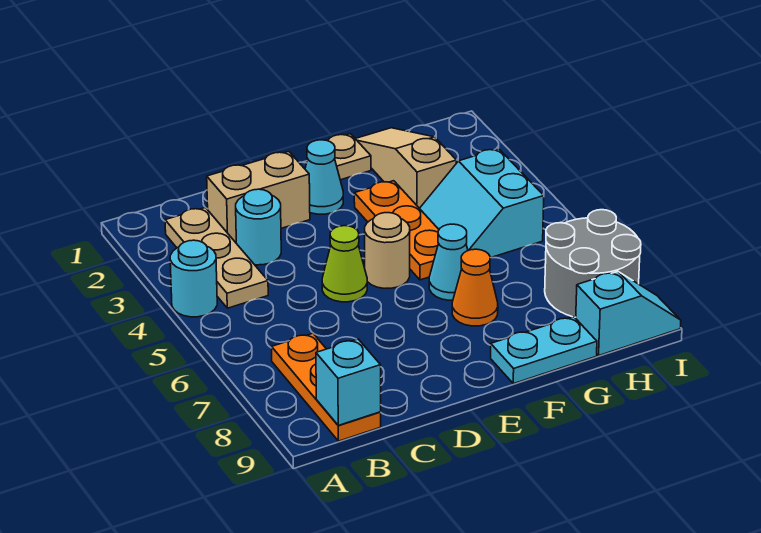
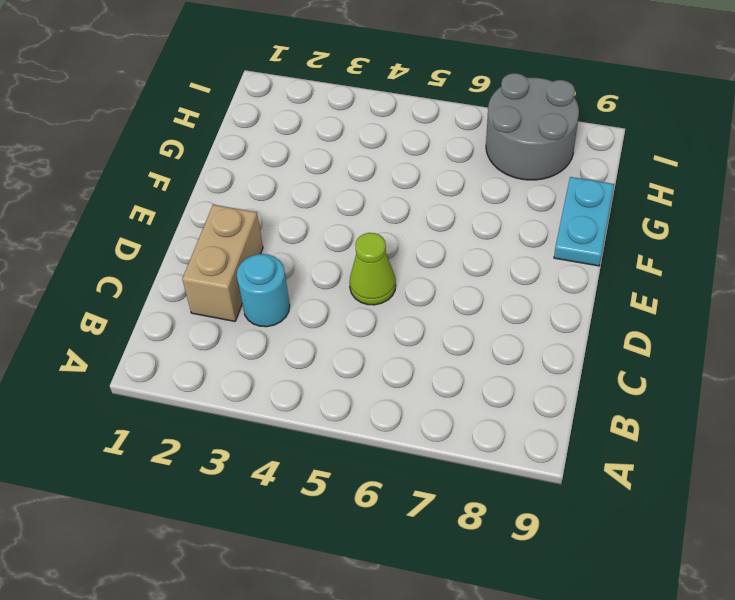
none -> cyan 1x1 round brick [170,240,217,317]
none -> tan 1x3 plate [165,207,268,308]
none -> orange 1x3 plate [272,333,381,441]

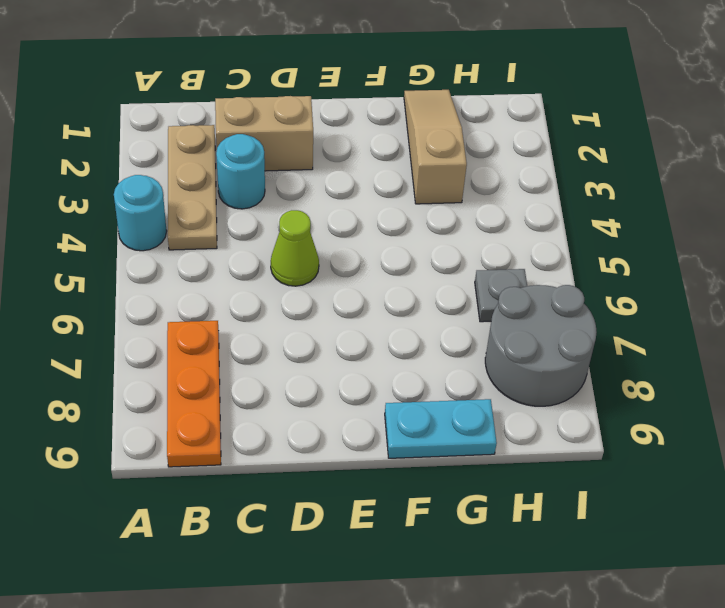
grey 1x1 plate [475,269,527,322] -> none
none -> cyan 1x1 cone [305,140,343,214]
none -> tan 1x1 round brick [365,213,410,288]
none -> tan 1x1 plate [328,134,371,180]

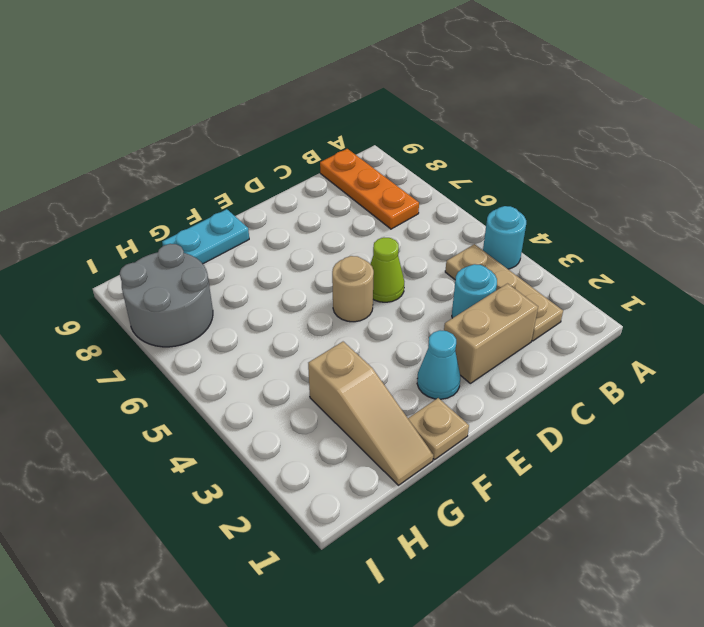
none -> orange 1x3 plate [354,181,439,280]
none -> cyan 1x1 cone [429,224,468,300]
none -> orange 1x1 cone [452,249,498,326]

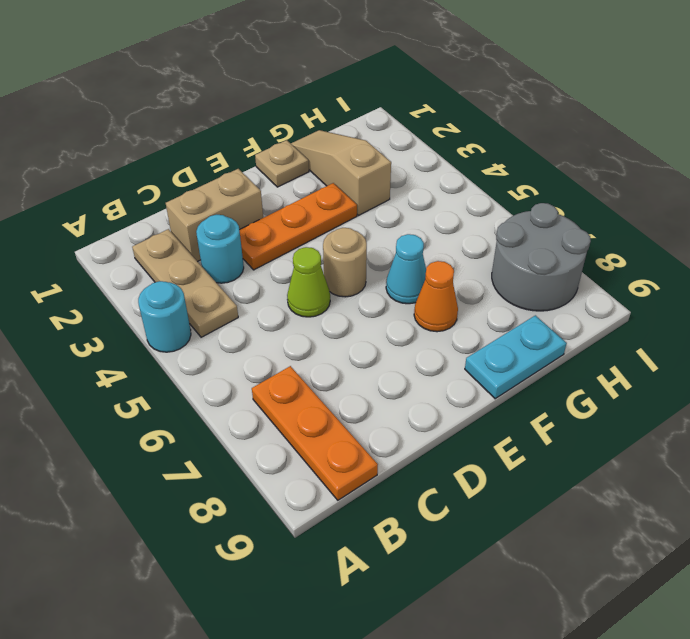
orange 1x3 plate [240,183,357,270] -> orange 1x3 plate turned to [354,181,439,280]
none -> cyan 1x1 cone [305,140,343,214]
none -> cyan 2x2 slope [419,149,544,258]
none -> cyan 1x2 slope [576,272,681,355]

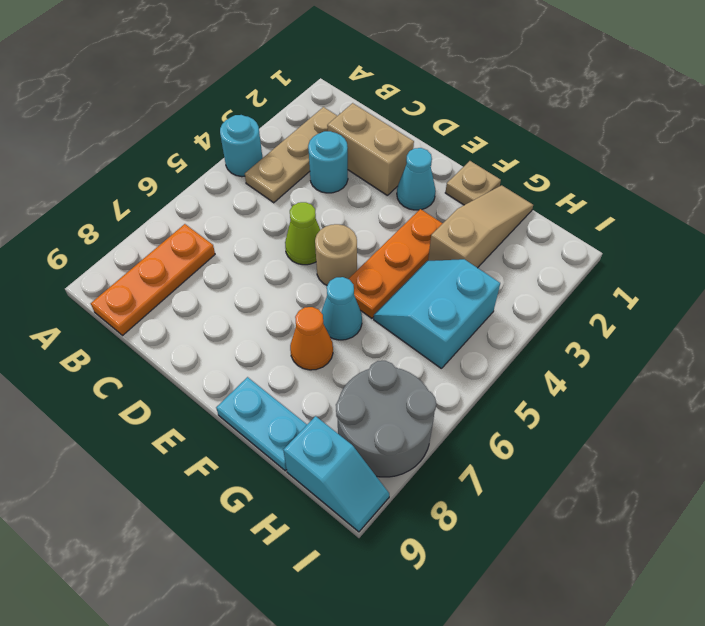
none -> cyan 1x1 brick [316,339,381,425]

